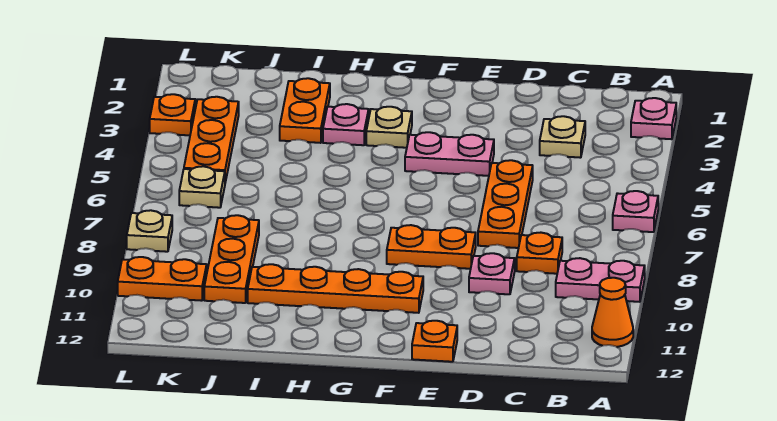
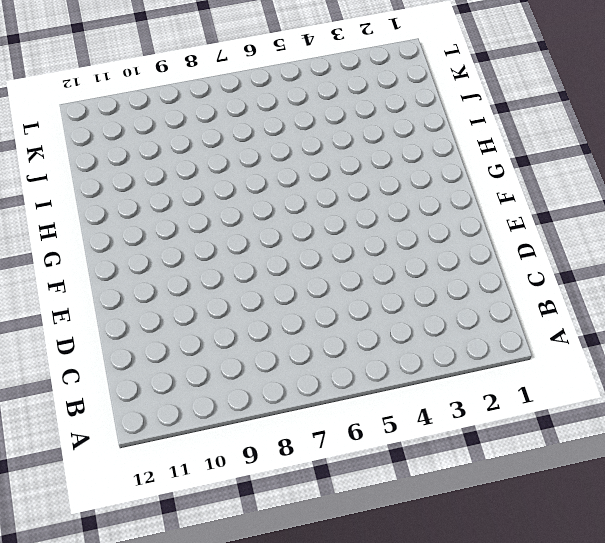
none -> pink 1x1 plate [631,98,676,139]
none -> pink 1x1 plate [613,191,658,232]
none -> pink 1x2 plate [556,258,645,302]

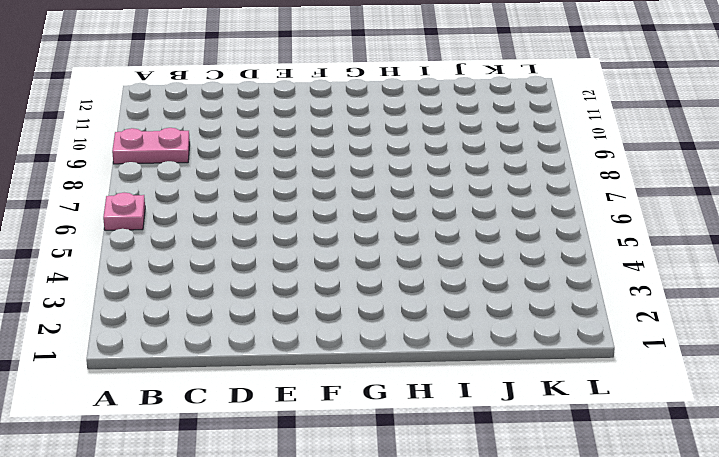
none -> pink 1x1 plate [631,98,676,139]
none -> orange 1x1 cone [592,278,633,347]
none -> tan 1x1 plate [540,116,585,158]

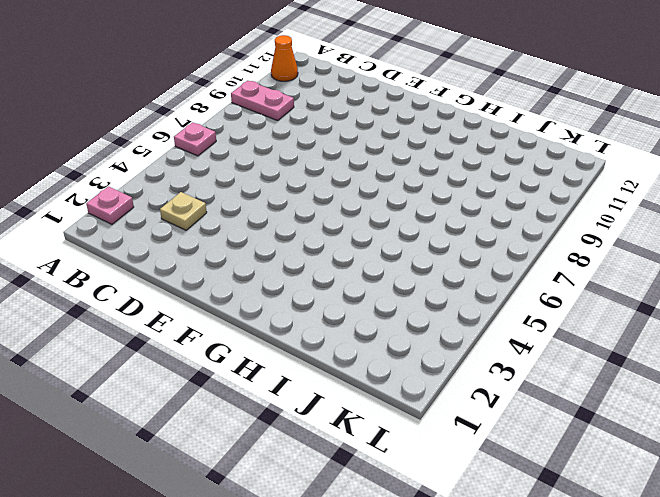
none -> orange 1x1 plate [517,233,562,274]
none -> orange 1x3 plate [478,160,533,248]
none -> pink 1x1 plate [469,253,515,294]

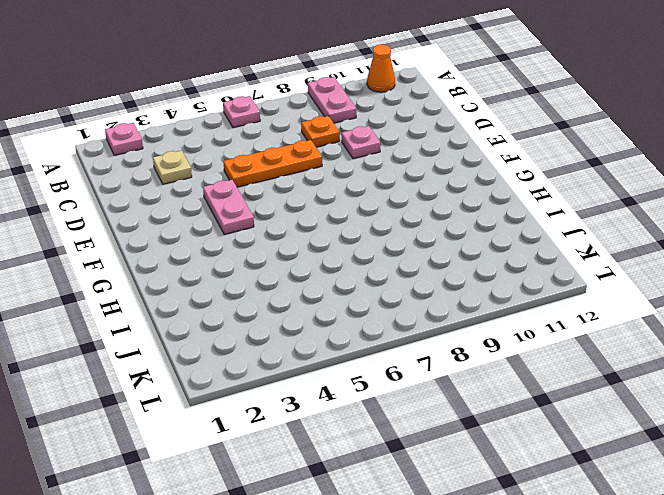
none -> orange 1x2 plate [387,225,476,269]
none -> orange 1x1 plate [412,321,457,362]
none -> orange 1x4 plate [248,264,423,313]

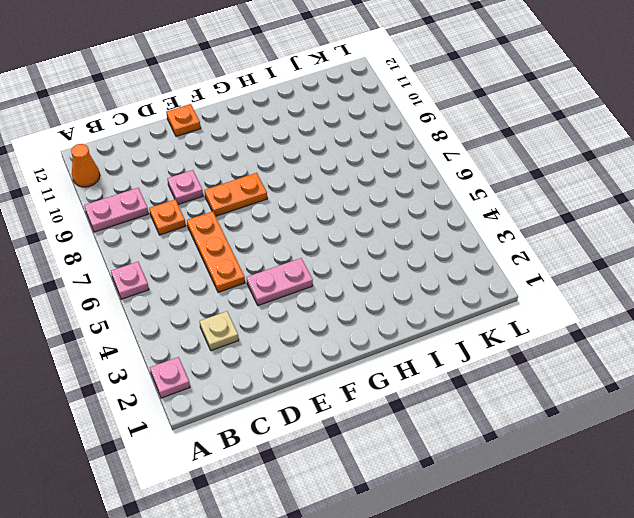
none -> orange 1x4 plate [248,264,423,313]
none -> tan 1x1 plate [366,107,412,148]
none -> pink 1x1 plate [323,104,369,145]

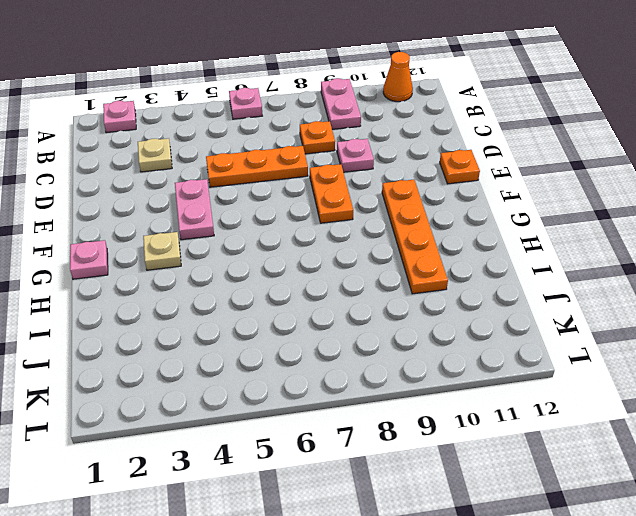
pink 1x1 plate [70,240,108,279] -> pink 1x1 plate moved to [323,104,369,145]
none -> orange 1x2 plate [280,78,330,143]
none -> orange 1x3 plate [204,215,259,303]
none -> orange 1x3 plate [184,97,239,182]

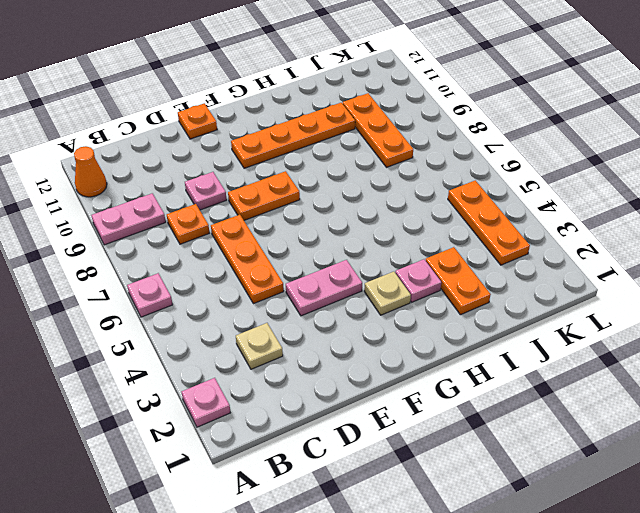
none -> tan 1x1 plate [179,166,225,208]
none -> orange 1x2 plate [118,257,207,301]
none -> orange 1x1 plate [150,94,195,135]

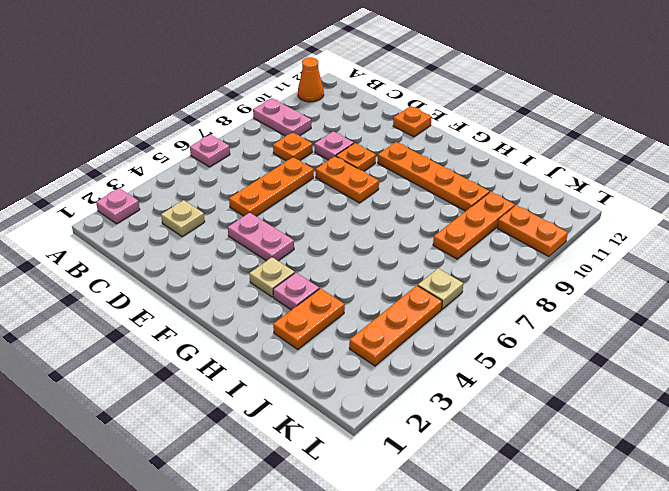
orange 1x1 plate [336,143,376,171] -> orange 1x1 plate moved to [150,94,195,135]
none -> tan 1x1 plate [127,210,172,252]

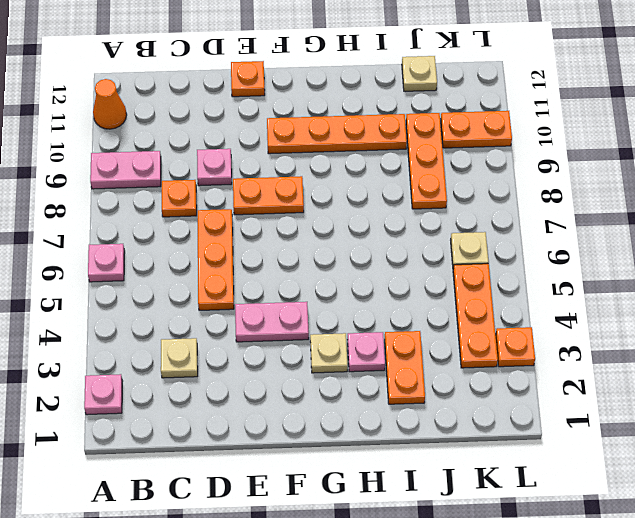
tan 1x1 plate [402,56,437,91] -> tan 1x1 plate moved to [127,210,172,252]

